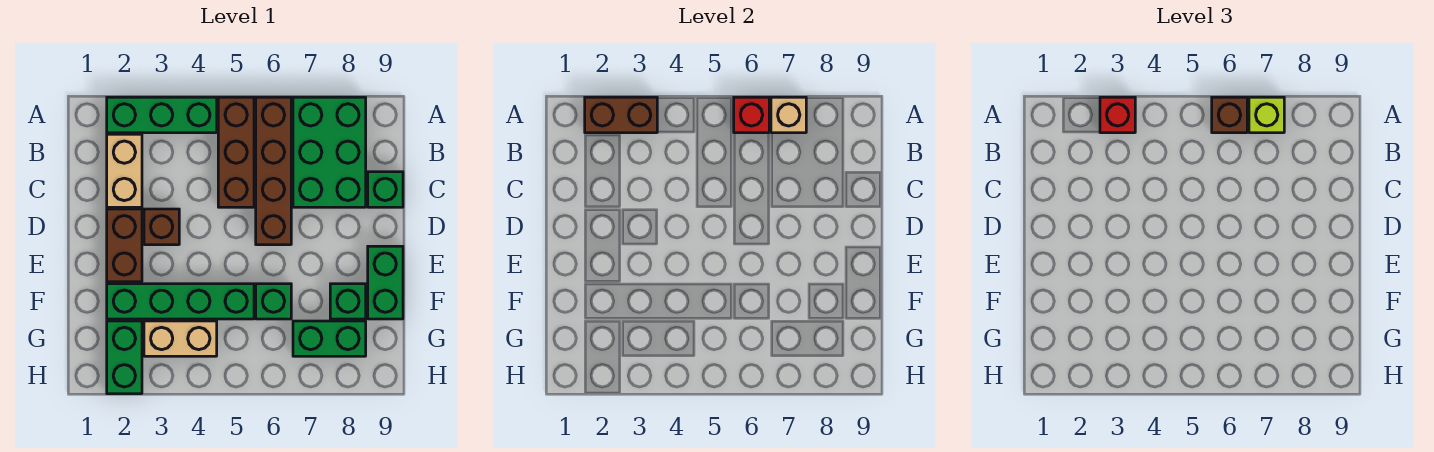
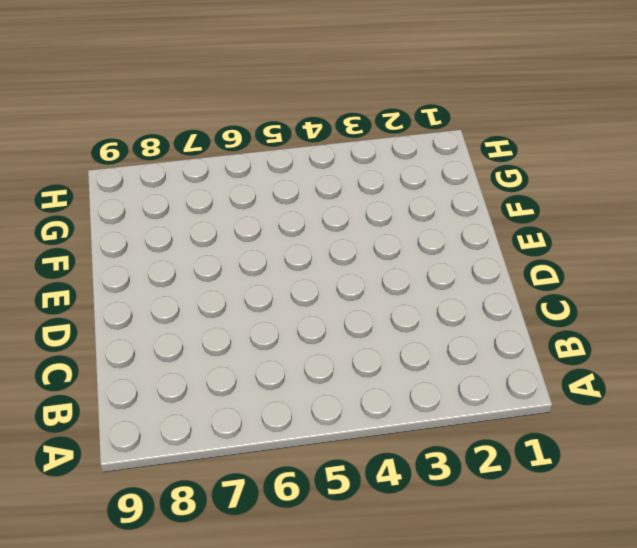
none -> green 1x3 brick [107,97,217,133]
none -> brown 1x3 brick [218,97,254,207]
none -> brown 1x4 brick [256,97,291,245]

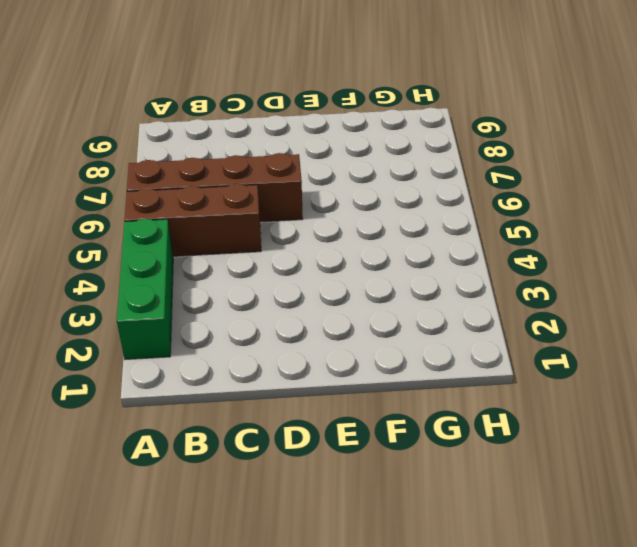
none -> green 2x3 brick [293,97,366,207]
none -> tan 1x2 brick [107,134,142,207]
none -> green 1x1 brick [368,172,403,207]

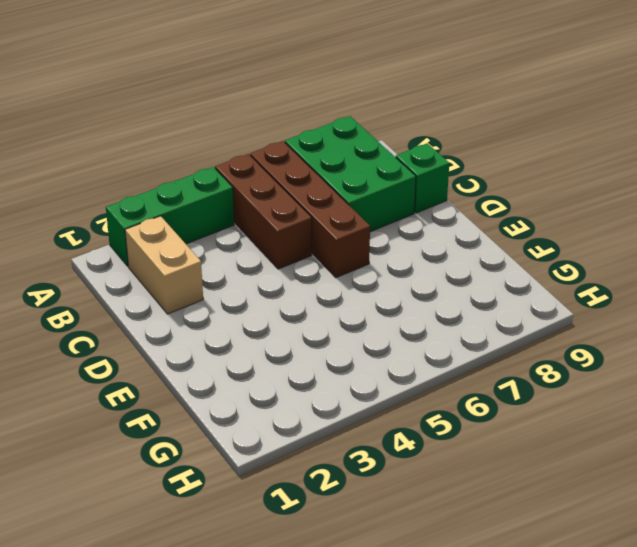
none -> brown 1x2 brick [107,209,142,282]
none -> brown 1x1 brick [144,209,179,245]
none -> green 1x2 brick [368,246,403,319]

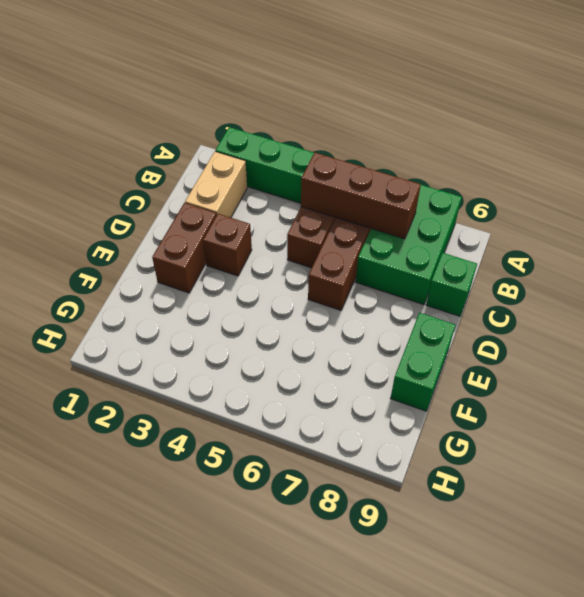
brown 1x3 brick [301,152,421,239] -> none
none -> green 1x4 brick [107,284,254,319]
none -> green 1x1 brick [256,284,291,319]
none -> green 1x1 brick [330,284,366,319]

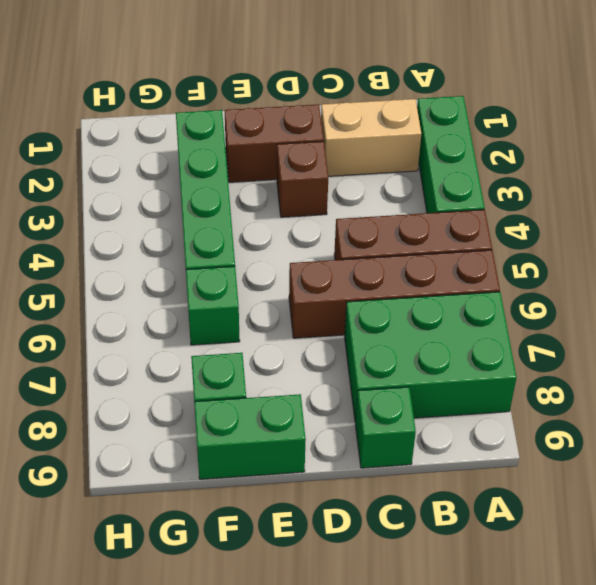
none -> green 1x2 brick [107,321,142,394]
none -> tan 1x2 brick [144,321,217,356]
none -> green 1x2 brick [293,321,366,356]

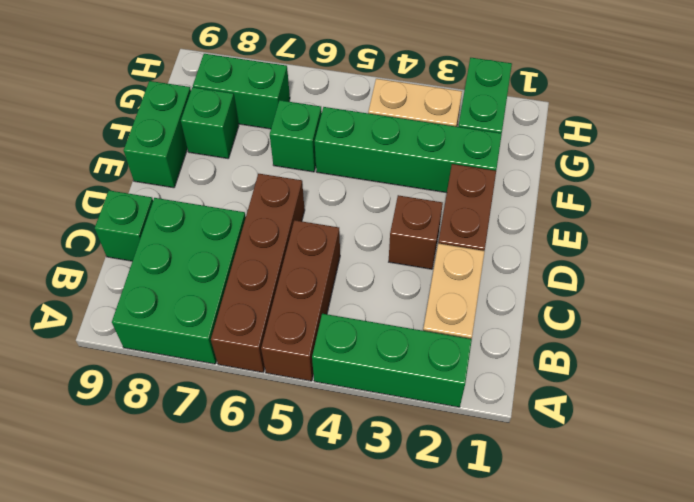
none -> brown 1x2 brick [585,97,657,133]
none -> red 1x1 brick [734,97,769,133]
none -> tan 1x1 brick [771,97,806,133]

